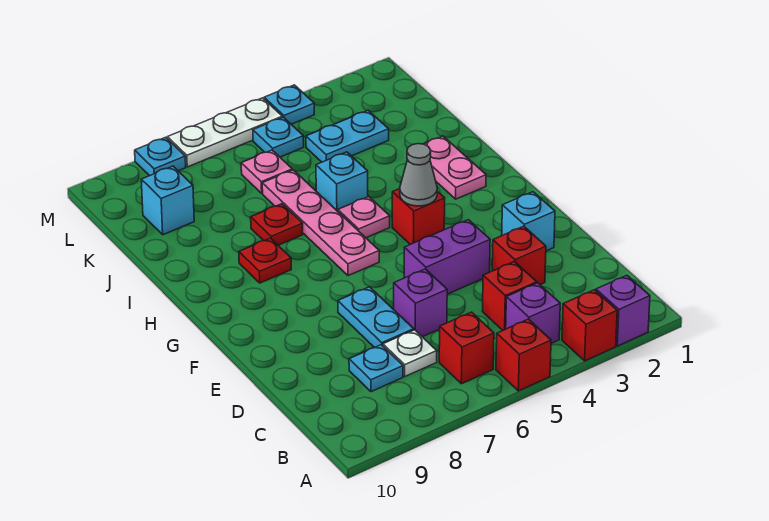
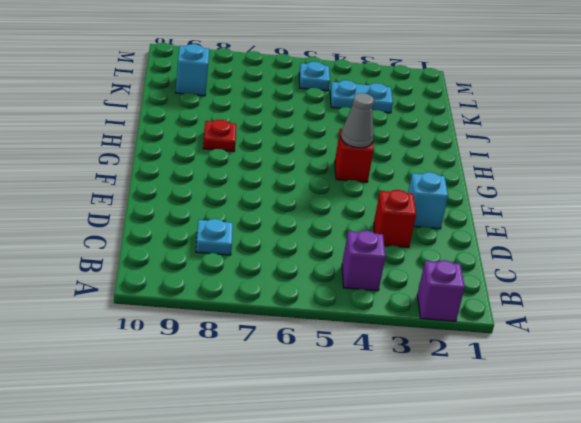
none -> red 1x1 brick [562,290,617,361]
none -> red 1x1 brick [496,319,551,391]
none -> red 1x1 brick [439,312,494,384]

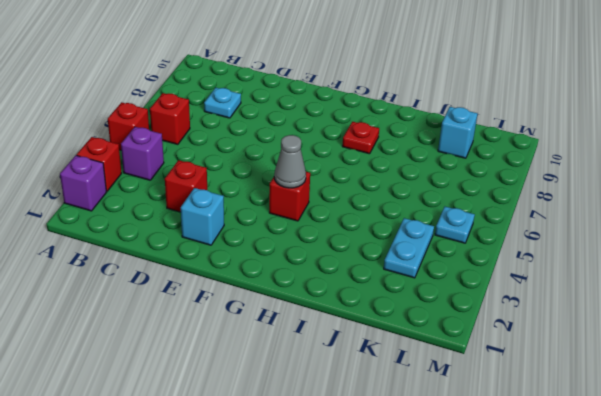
none -> red 1x1 brick [482,262,537,330]
none -> white 1x1 plate [383,330,437,376]
none -> purple 1x1 brick [394,269,447,337]

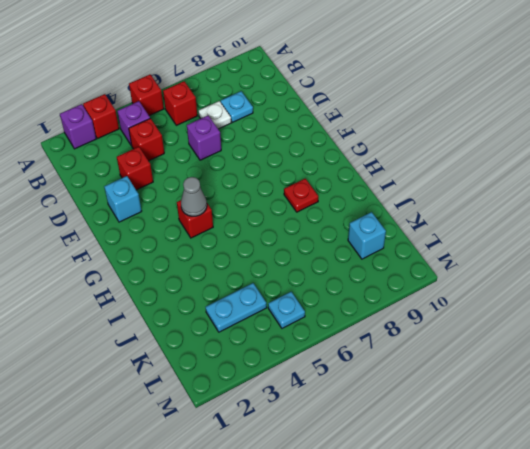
none -> cyan 1x2 plate [338,287,414,348]
none -> purple 1x2 brick [404,220,490,294]
none -> pink 1x4 plate [262,170,379,276]

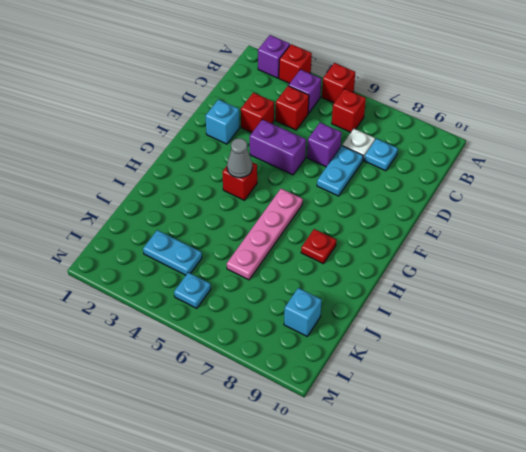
none -> pink 1x2 plate [424,136,486,199]
none -> pink 1x1 plate [338,197,390,238]
none -> cyan 1x1 brick [316,152,368,211]

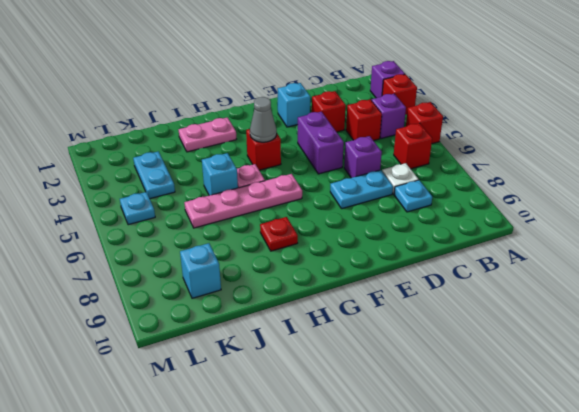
none -> red 1x1 plate [251,204,303,245]
none -> pink 1x1 plate [241,150,292,193]
none -> cyan 1x1 plate [264,85,314,124]

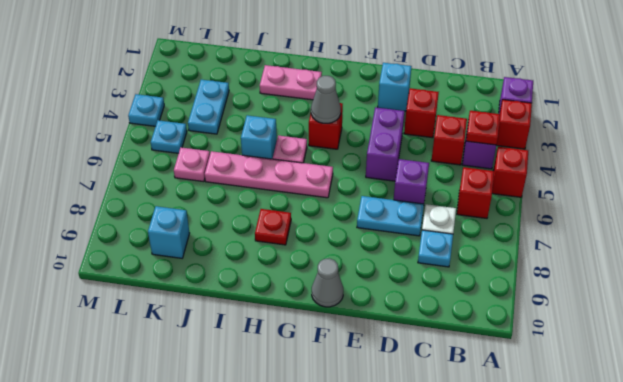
red 1x1 plate [466,111,500,145] -> red 1x1 plate moved to [251,204,303,245]
grey 1x1 cone [312,258,343,307] -> none
none -> white 1x3 plate [167,98,282,167]
none -> cyan 1x1 plate [135,137,186,176]

